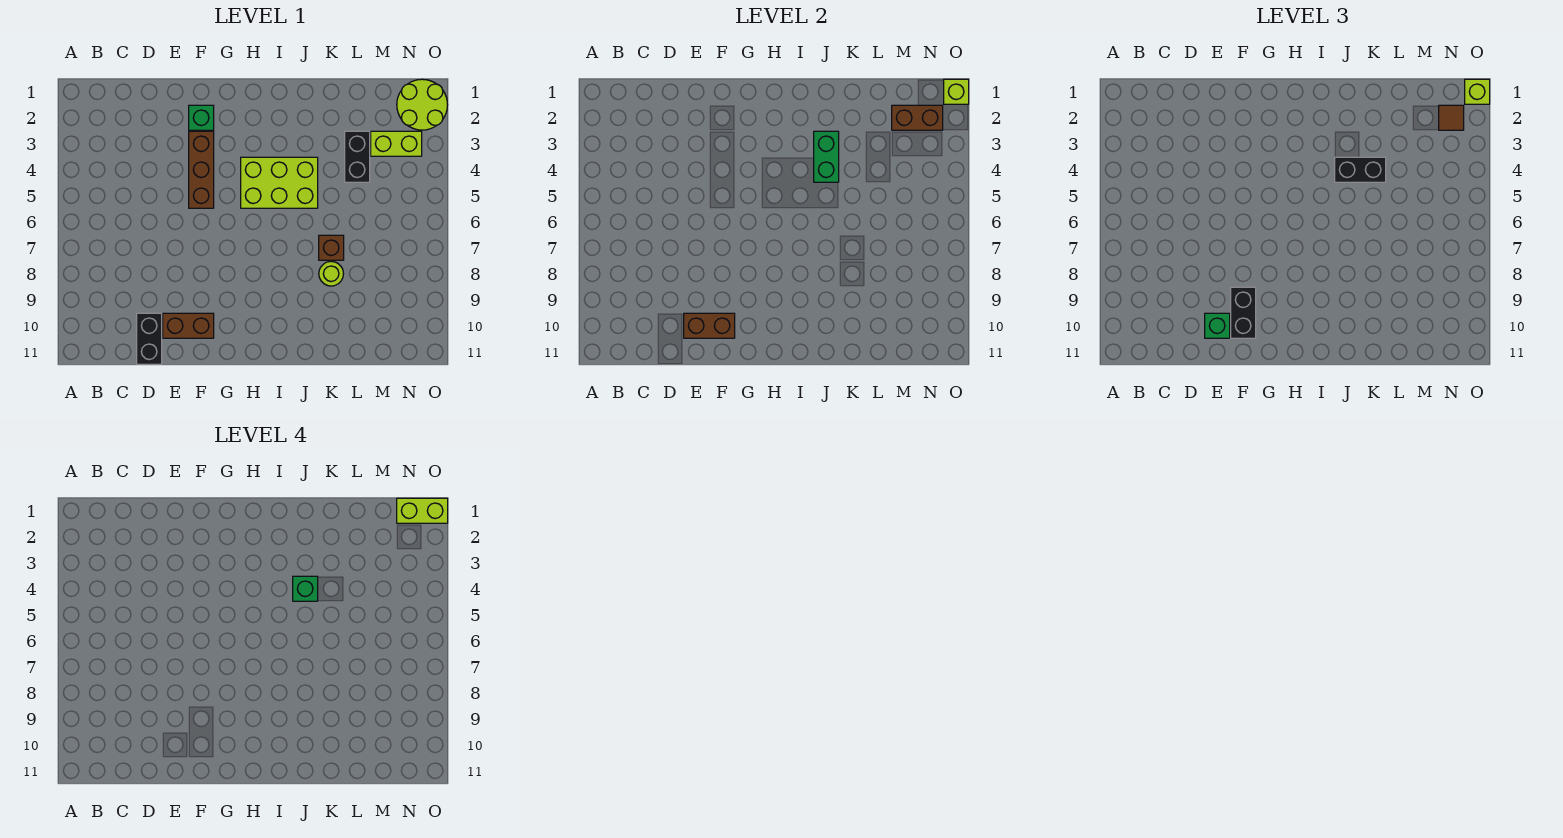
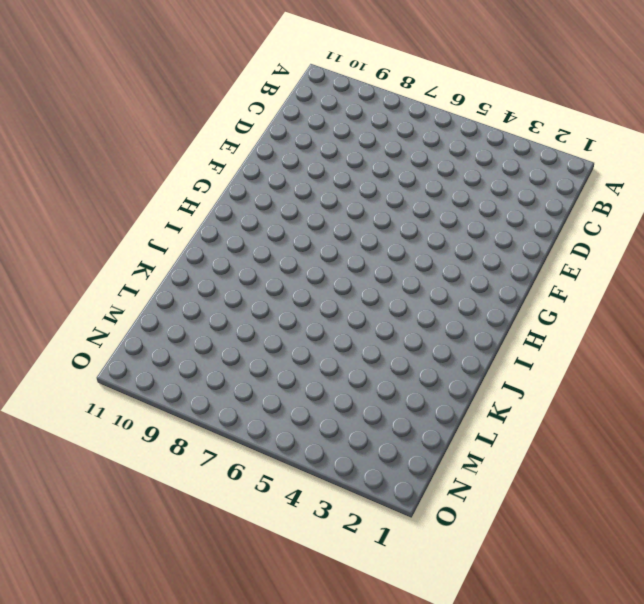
none -> black 1x2 brick [137,313,162,364]
none -> brown 1x2 brick [163,313,214,338]
none -> green 1x1 brick [189,105,214,130]

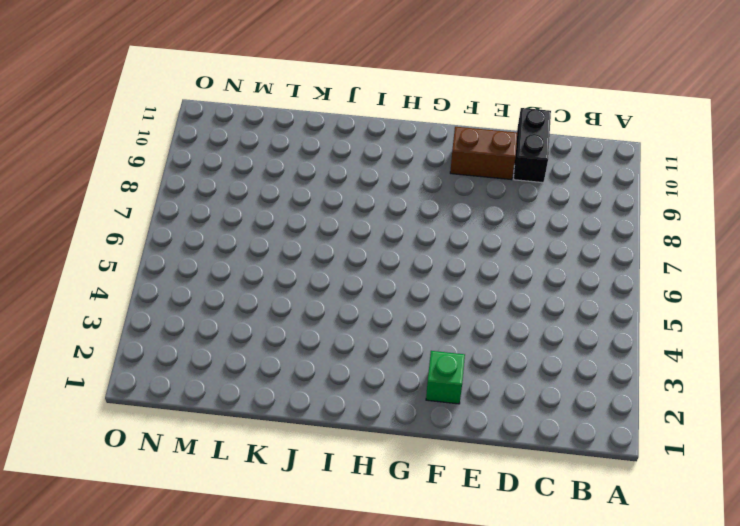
none -> brown 1x3 brick [189,131,214,208]
none -> lime 2x3 brick [241,157,318,208]
none -> brown 1x1 brick [319,235,344,260]

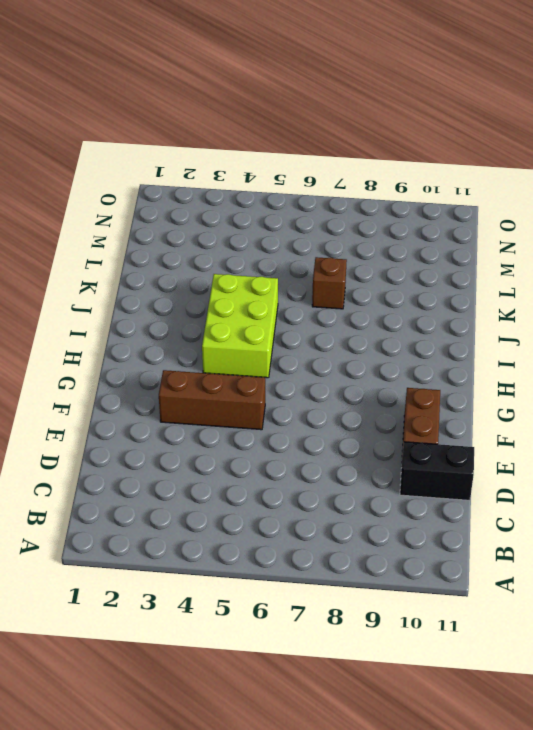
none -> green 1x1 brick [189,105,214,130]
none -> lime 1x1 round brick [319,261,343,286]
none -> black 1x2 brick [345,131,370,182]

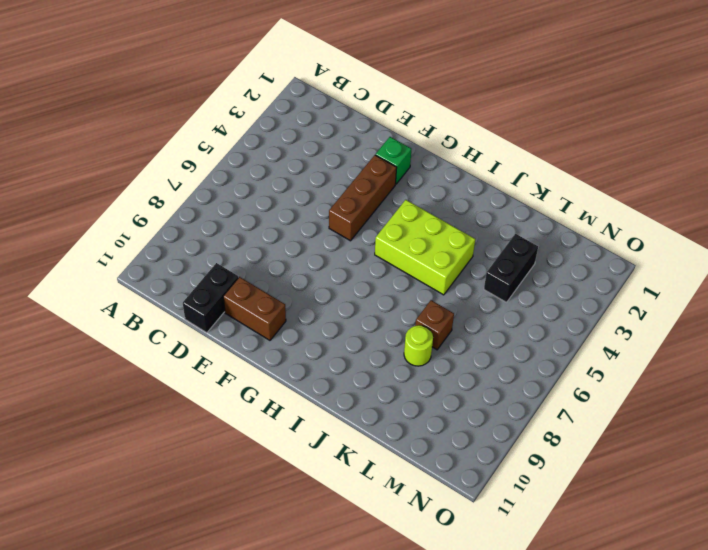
none -> lime 1x2 brick [371,131,422,156]
none -> lime 2x2 round brick [397,79,448,130]
none -> brown 1x2 brick [684,313,735,338]

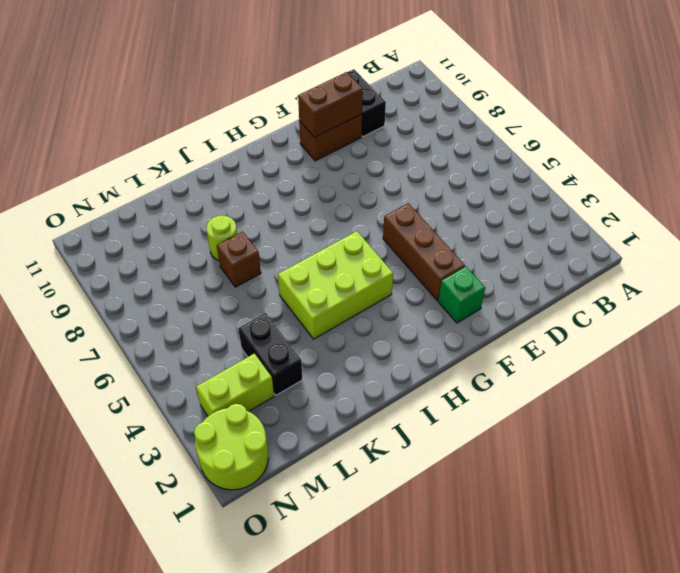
none -> green 1x2 brick [814,131,839,182]
none -> brown 1x2 brick [892,105,943,130]
none -> lime 1x1 brick [944,79,969,104]

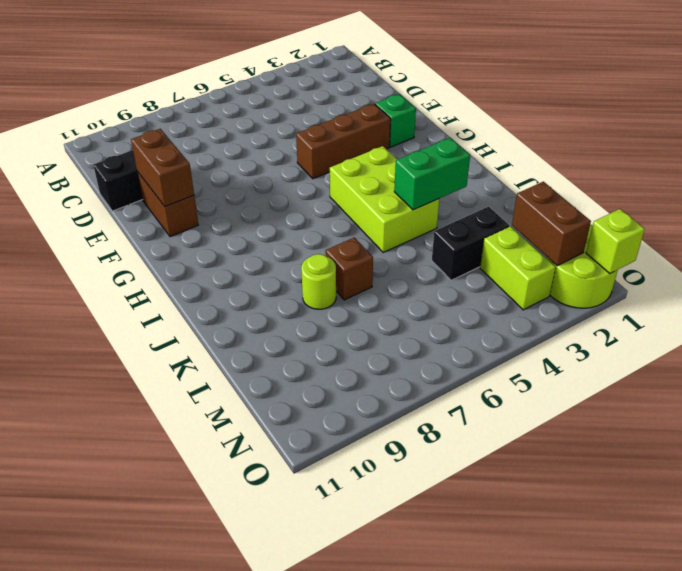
none -> green 1x1 brick [1205,313,1230,338]
none -> black 1x2 brick [1231,287,1256,338]
none -> black 1x2 brick [1335,157,1386,182]

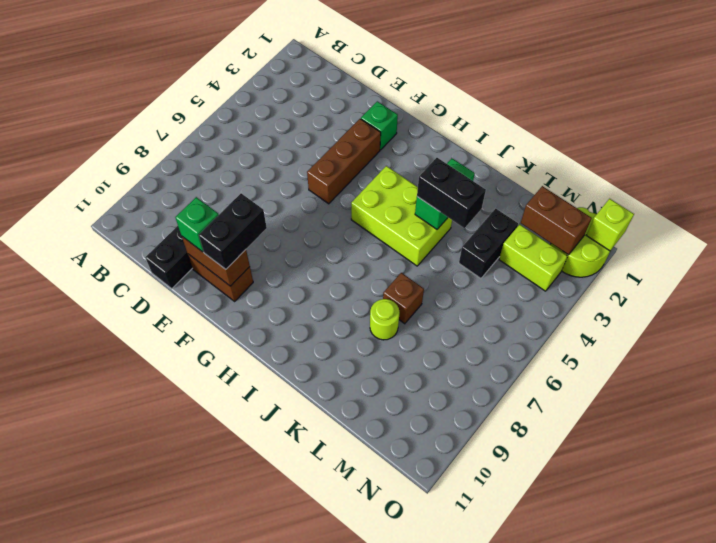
none -> brown 1x1 tile [1439,105,1464,130]
none -> lime 1x1 brick [1465,79,1490,104]
none -> green 1x1 brick [293,576,318,601]

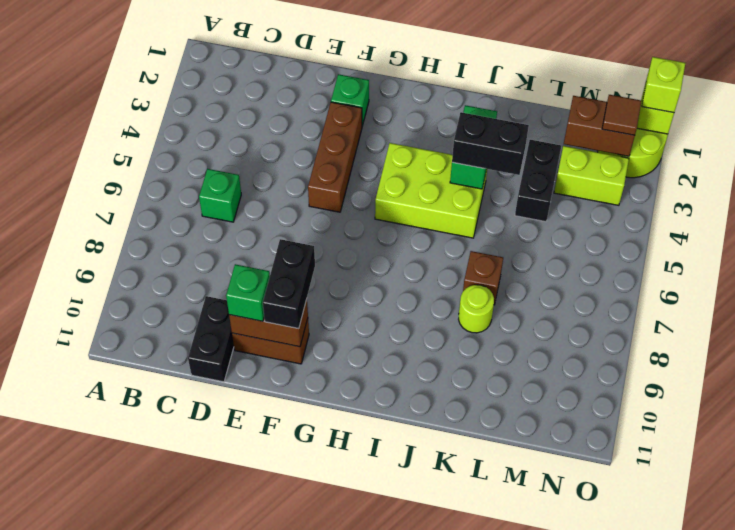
green 1x1 brick [199,169,241,222] -> green 1x1 brick moved to [293,576,318,601]
none -> lime 1x2 brick [397,498,448,523]

